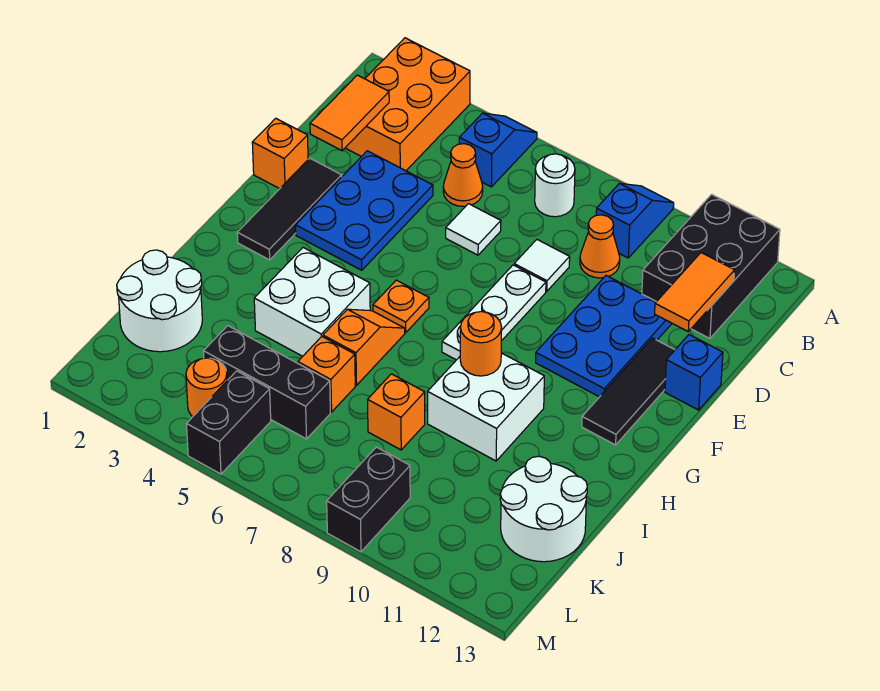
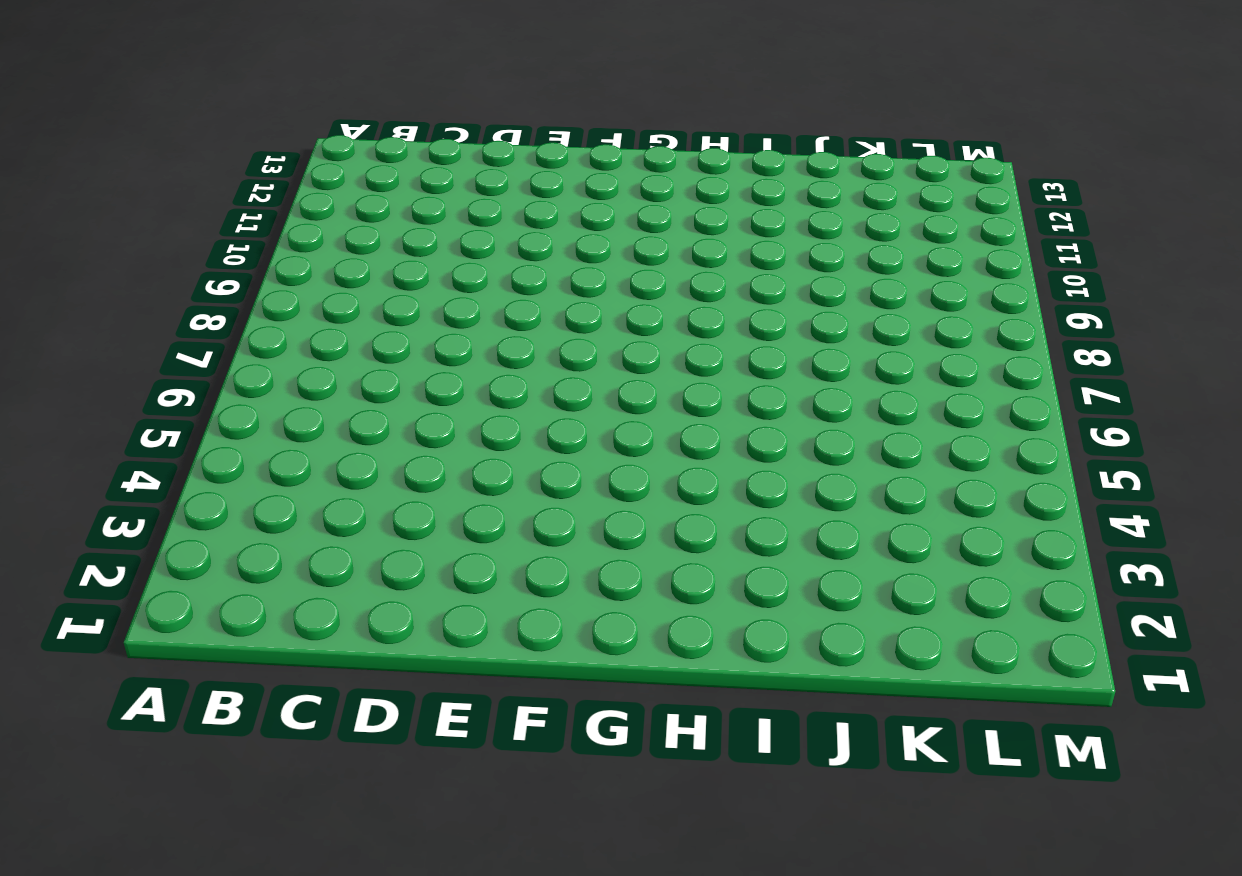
none -> orange 2x3 brick [346,38,470,171]
none -> blue 1x2 slope [459,113,537,187]
none -> blue 1x2 slope [596,183,674,258]
none -> black 2x3 brick [642,194,780,338]

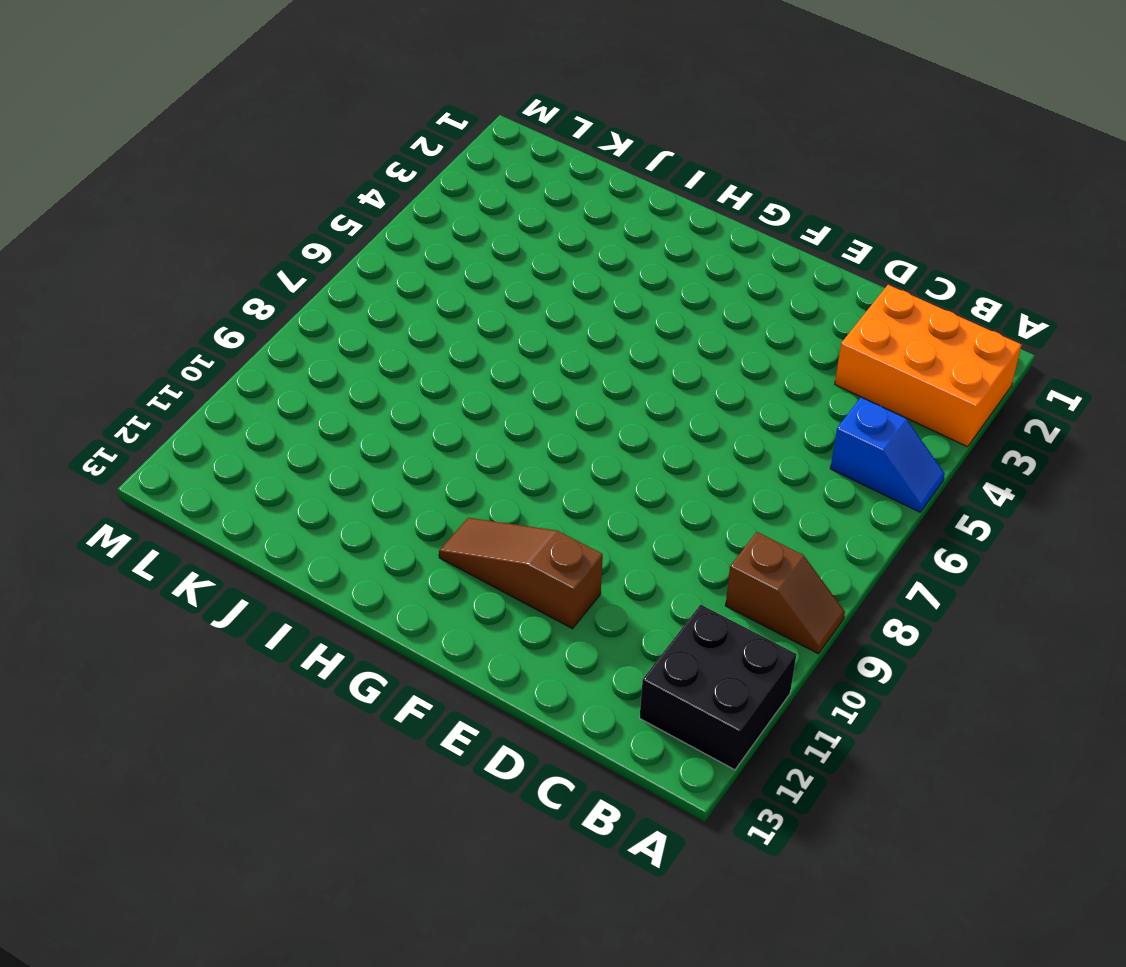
brown 1x2 slope [725,532,845,654] -> blue 1x2 slope [596,183,674,258]
black 2x2 brick [640,605,796,770] -> black 2x3 brick [642,194,780,338]
brown 1x3 slope [439,518,603,629] -> blue 2x3 plate [536,276,672,397]
none -> white 1x1 round brick [535,154,575,217]
none -> orange 1x1 cone [443,144,483,206]
none -> orange 1x1 cone [580,215,620,278]
none -> blue 2x3 plate [296,151,433,270]

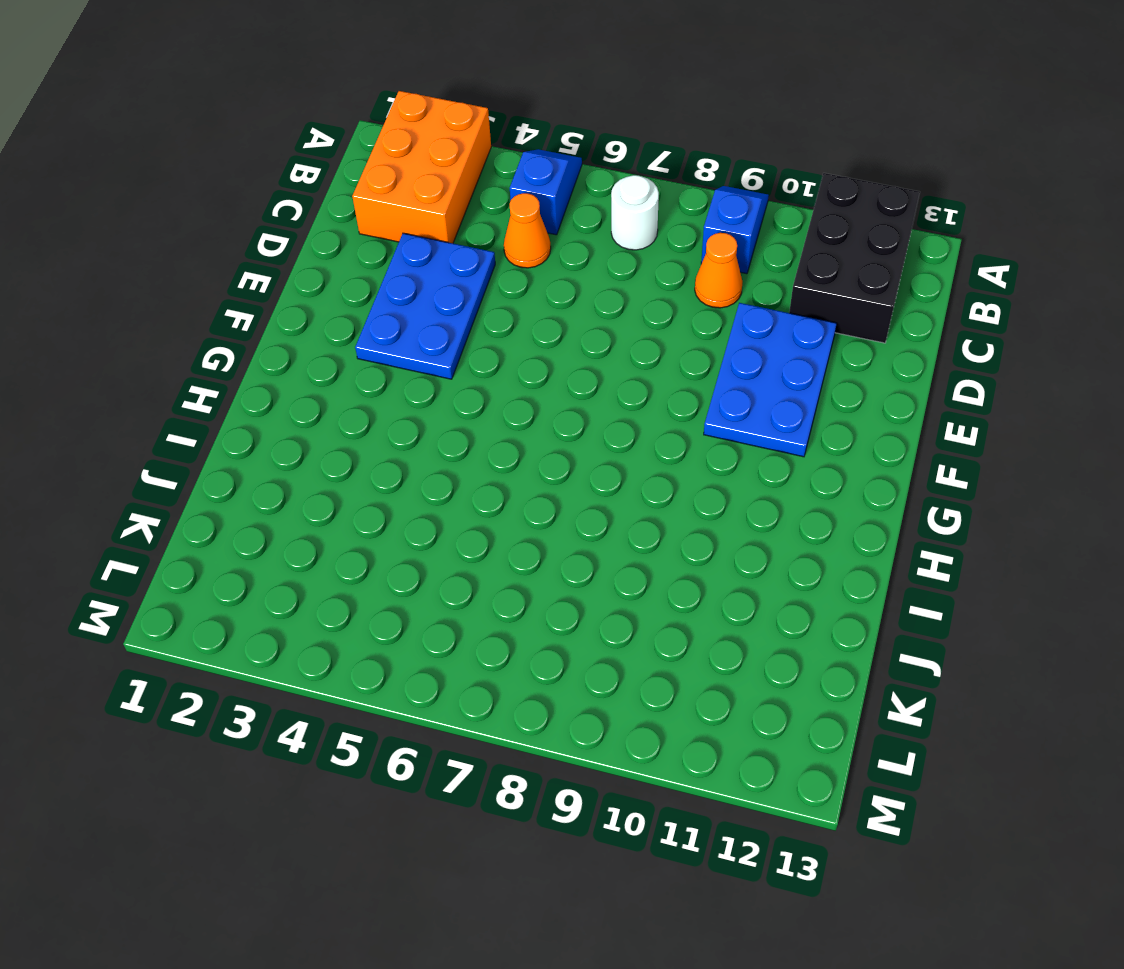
none -> white 1x1 tile [446,204,501,255]
none -> white 1x1 tile [514,240,570,291]
none -> orange 1x1 brick [252,118,308,189]
none -> black 1x3 tile [237,158,342,260]

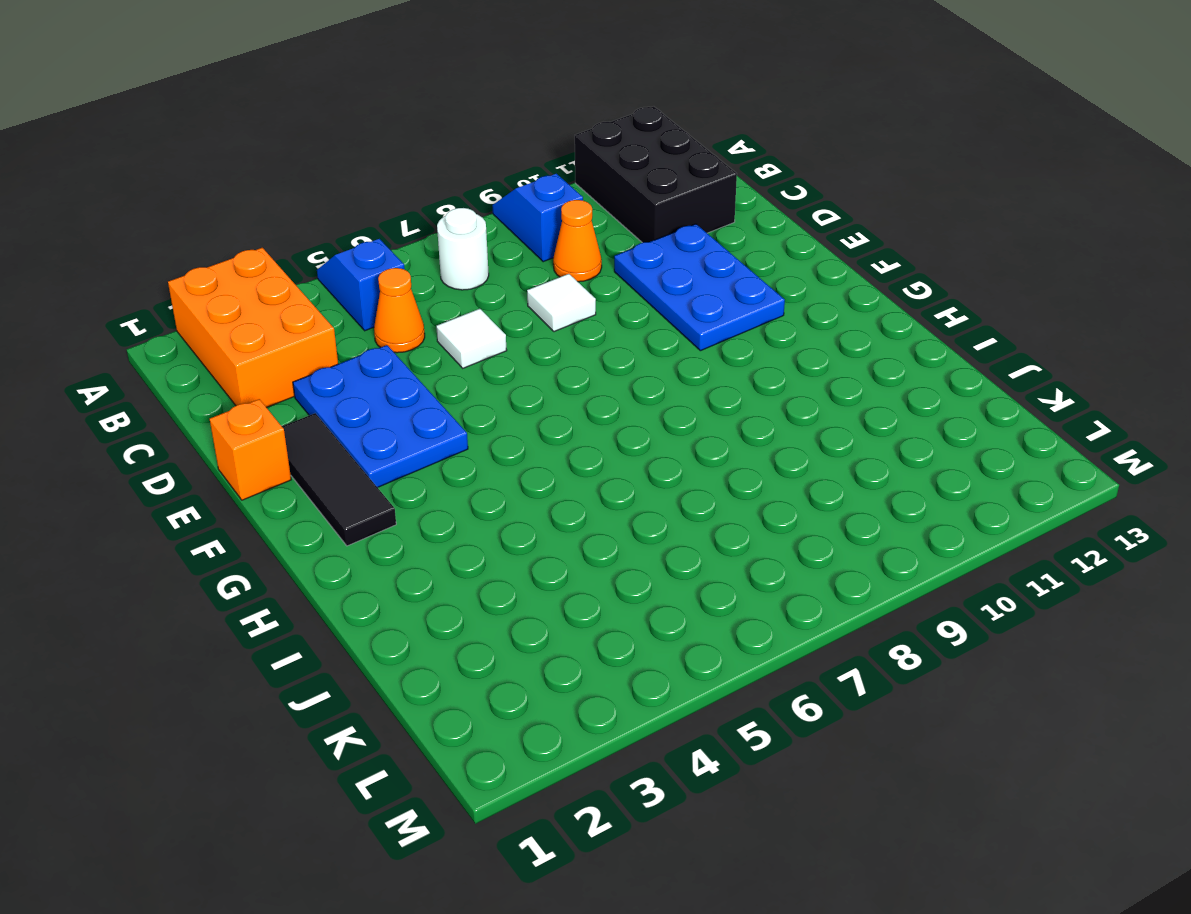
none -> white 1x3 plate [442,265,546,360]
none -> black 1x3 tile [582,338,675,445]
none -> blue 1x1 brick [665,335,723,410]
none -> orange 1x1 plate [373,280,429,333]

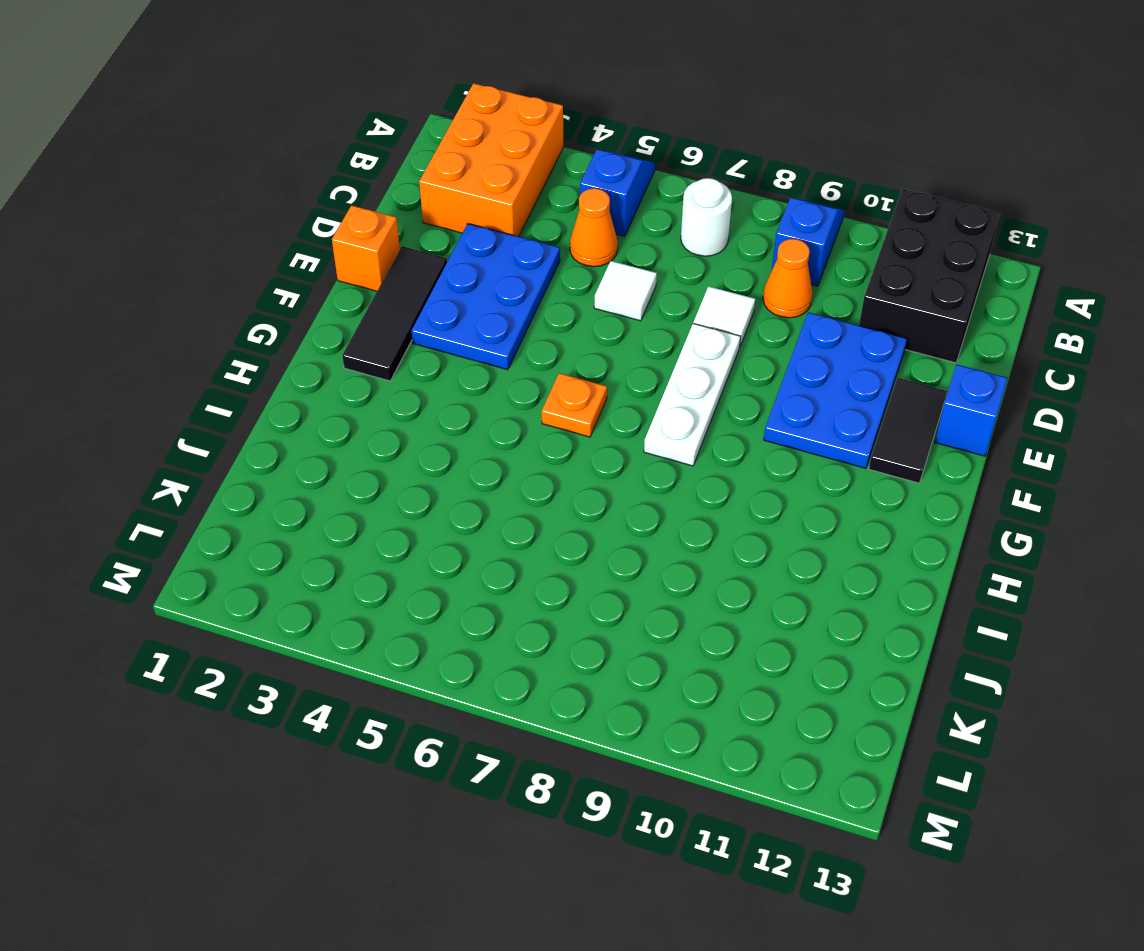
black 1x2 tile [869,378,947,483] -> black 1x3 tile [582,338,675,445]
none -> white 2x2 brick [254,248,370,356]
none -> orange 1x2 slope [323,309,405,385]
none -> white 2x2 brick [428,353,544,461]
none -> white 2x2 round brick [117,250,202,352]

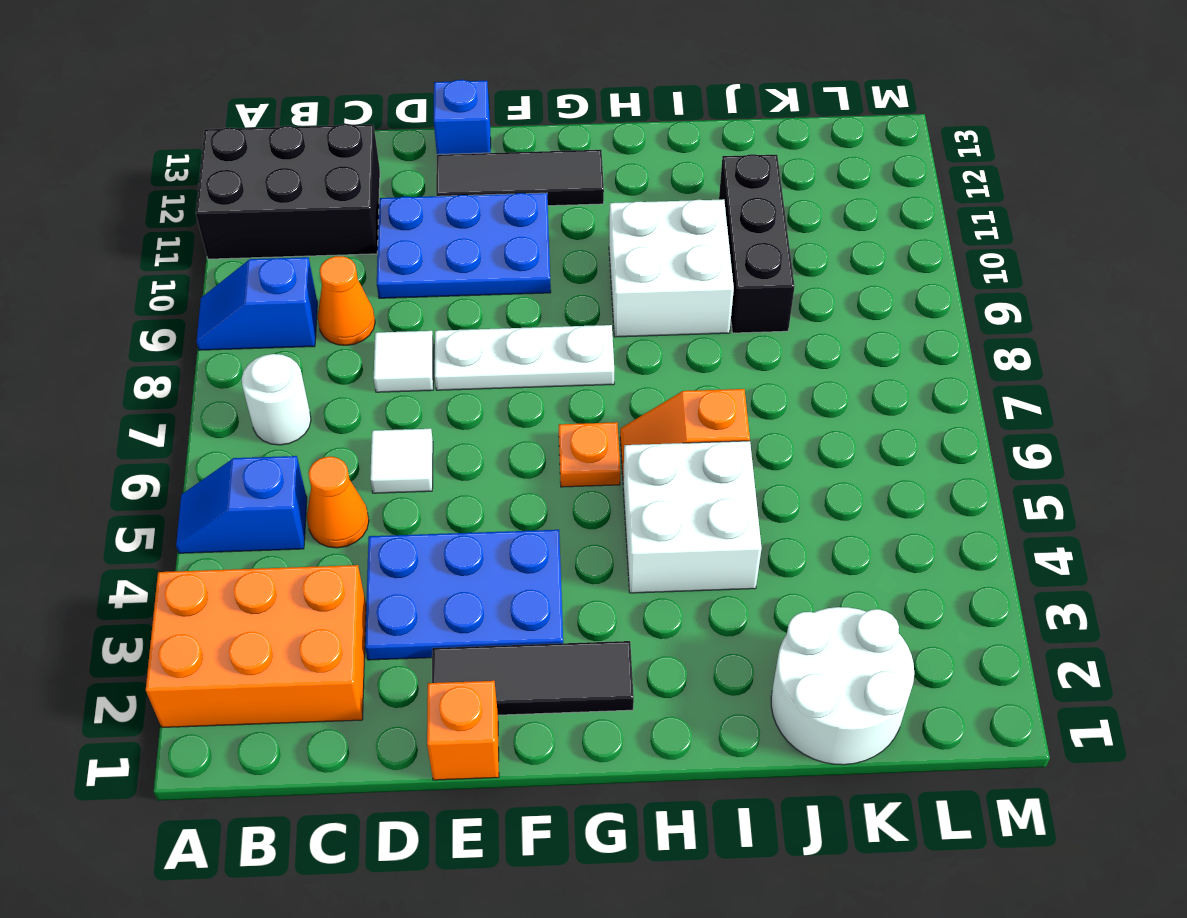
black 1x3 brick [719,154,795,333] -> black 1x3 brick moved to [204,326,330,439]
none -> orange 1x1 brick [298,337,355,412]
none -> orange 1x1 brick [368,374,425,450]
none -> white 2x2 round brick [500,456,587,562]
none -> orange 1x1 round brick [186,358,227,417]

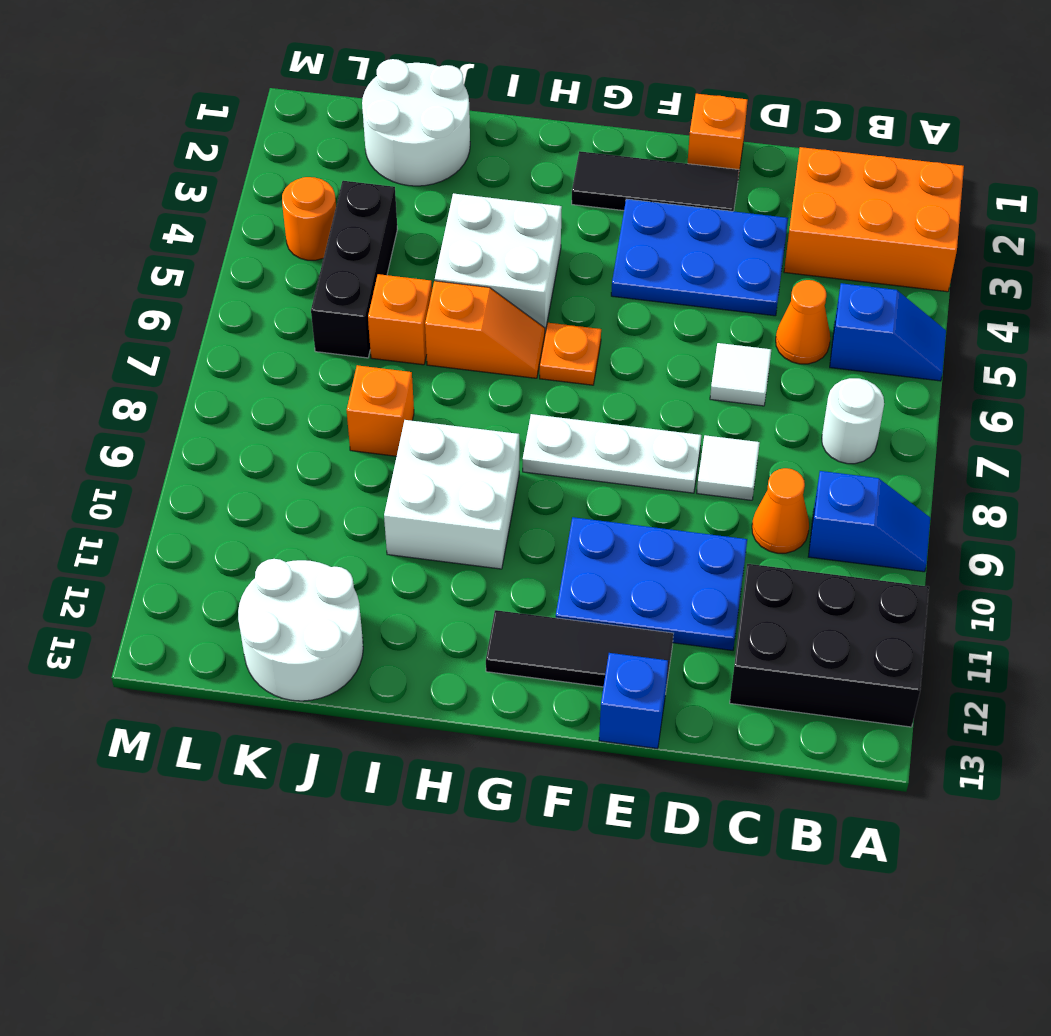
none -> black 1x2 brick [187,371,271,474]
none -> black 1x2 brick [327,447,410,552]
none -> orange 1x2 tile [310,75,389,151]
none -> orange 1x2 tile [655,253,735,331]

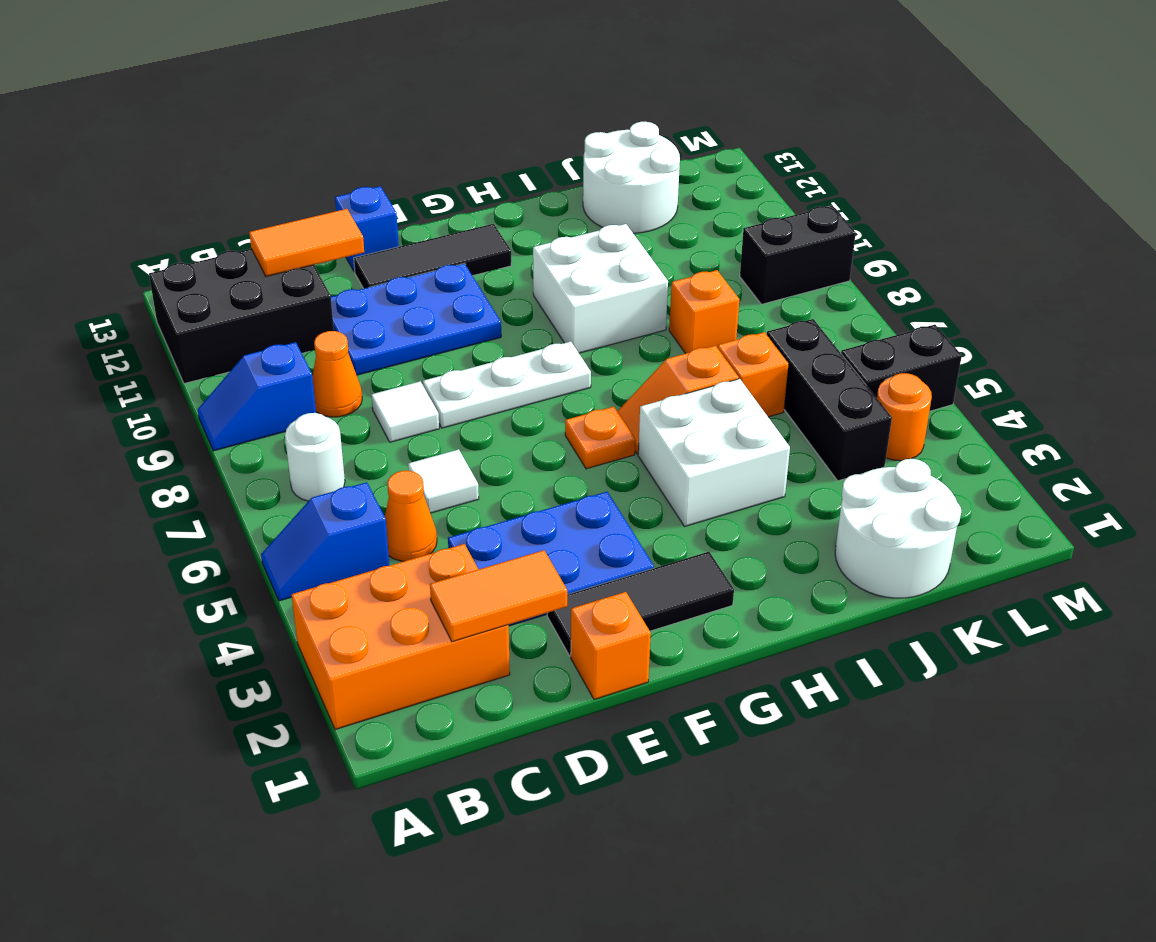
none -> orange 1x1 round brick [460,312,502,376]

